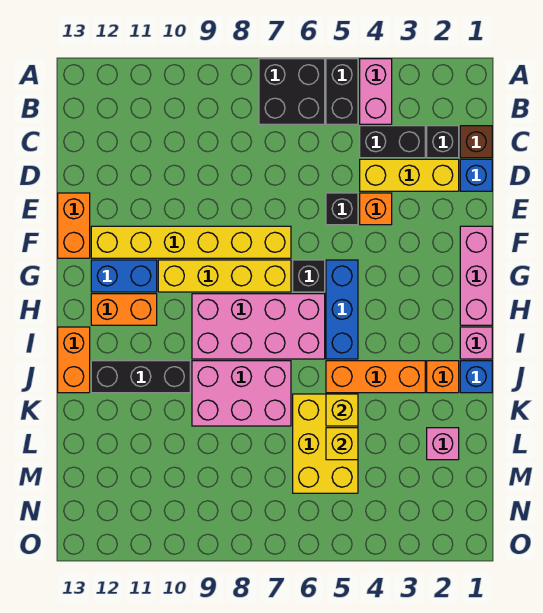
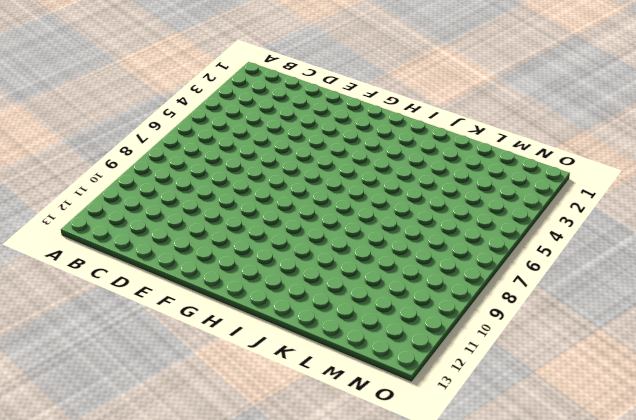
none -> pink 1x2 brick [360,59,392,124]
none -> black 1x2 brick [326,59,358,124]
none -> black 2x2 brick [259,59,325,124]
none -> brown 1x1 brick [460,126,492,158]

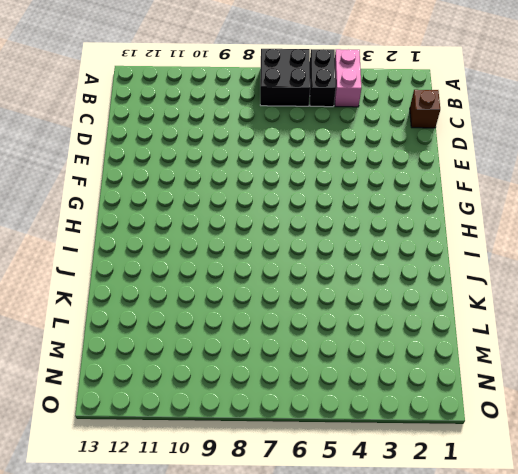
none -> black 1x1 brick [427,126,459,158]
none -> black 1x2 brick [360,126,425,158]
none -> blue 1x1 brick [460,159,492,191]
none -> yellow 1x3 brick [360,159,459,191]

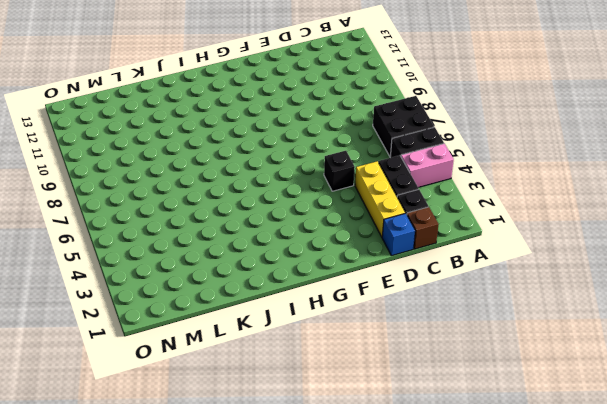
none -> orange 1x1 brick [360,193,392,225]
none -> orange 1x2 brick [58,193,90,258]
none -> pink 1x3 brick [460,226,492,325]
none -> yellow 1x6 brick [91,226,291,258]

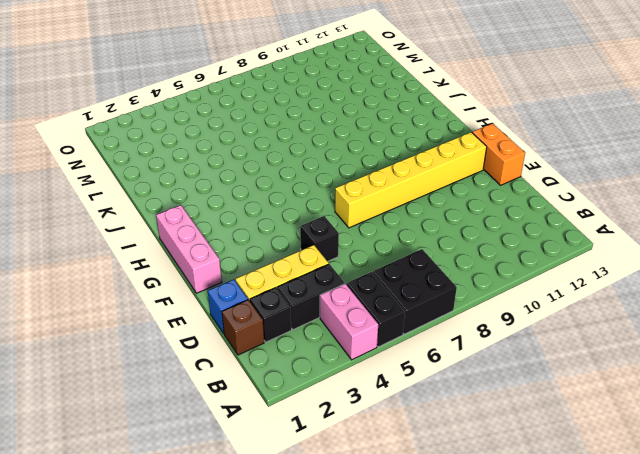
none -> orange 1x1 brick [360,193,392,225]
none -> blue 1x3 brick [326,260,358,359]
none -> black 1x1 brick [293,260,325,292]
none -> yellow 1x4 brick [158,260,291,292]

